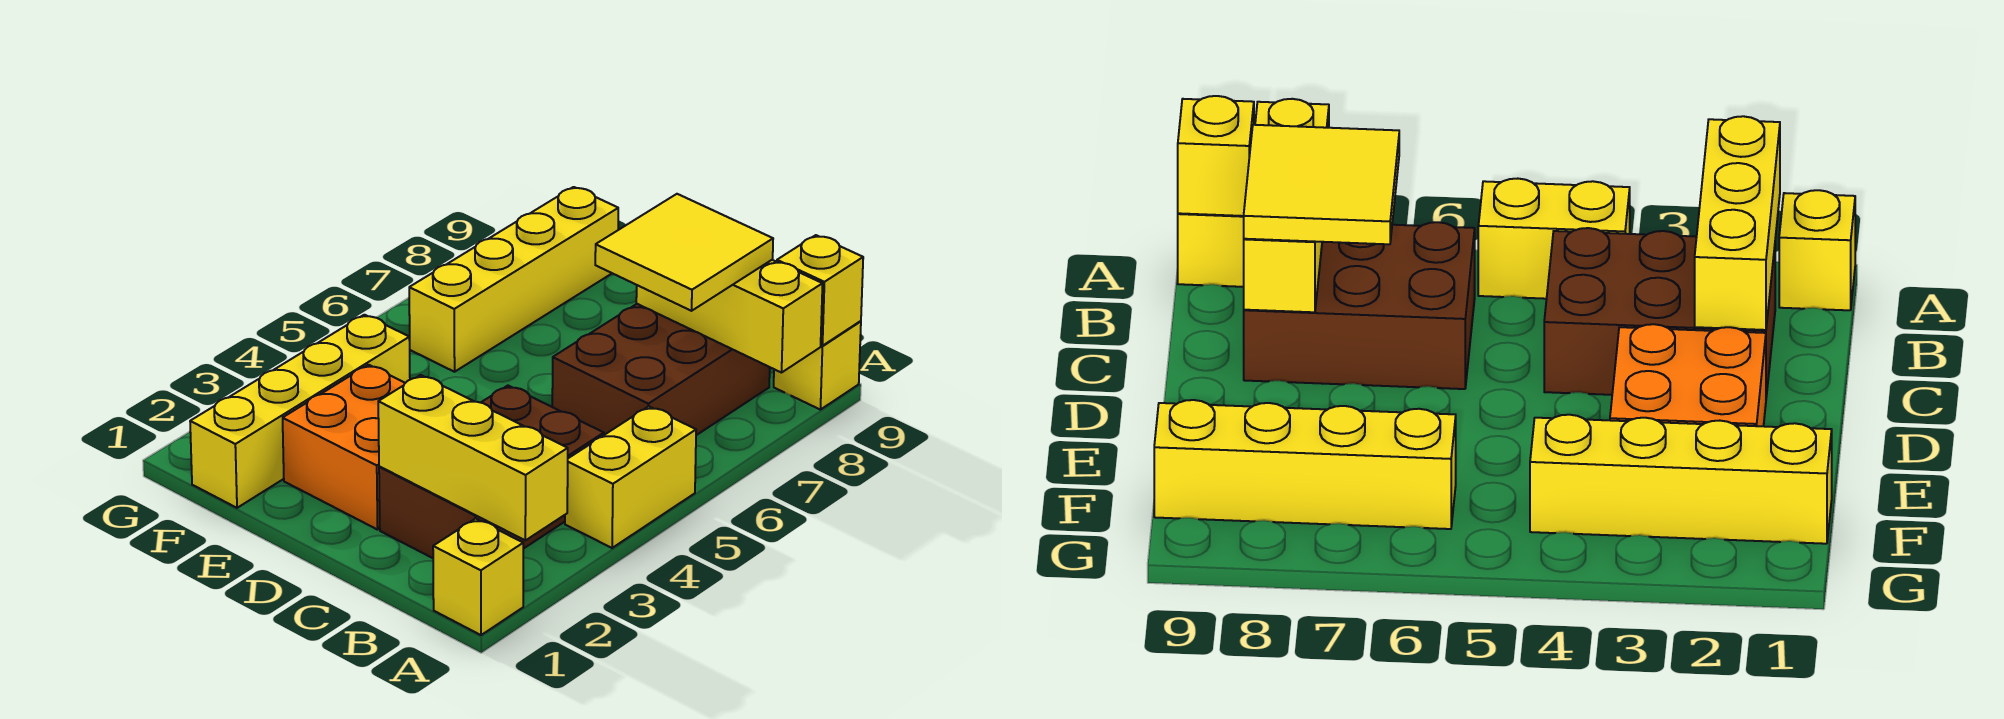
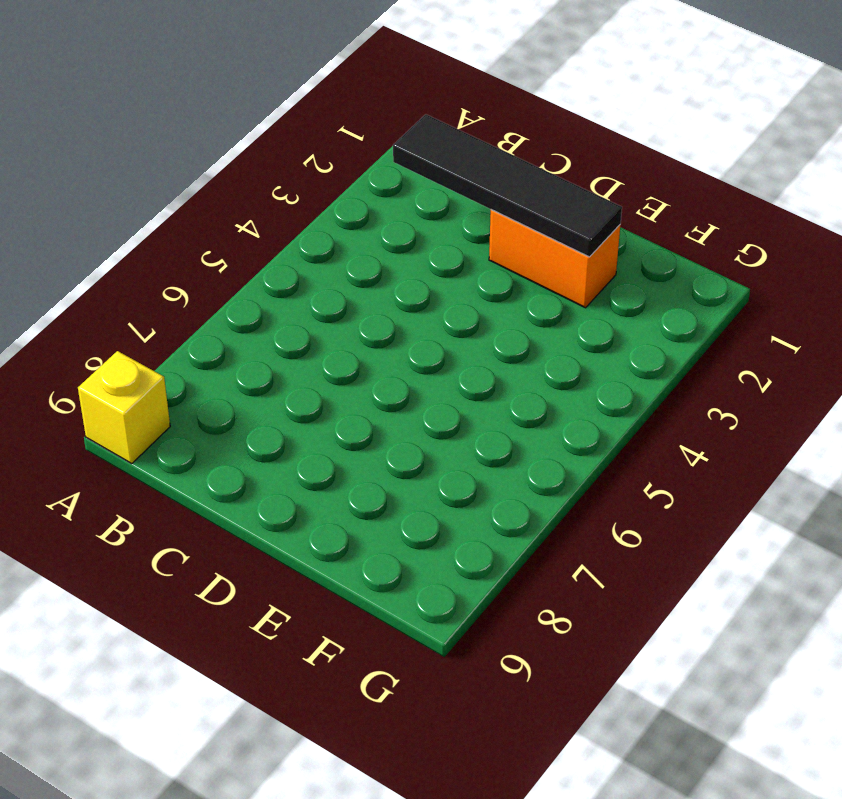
black 1x4 tile [393,114,622,257] -> yellow 1x3 brick [378,375,568,540]
orange 1x2 brick [489,210,620,308] -> orange 2x2 brick [283,365,405,530]
none -> yellow 1x1 brick [433,518,523,635]
none -> yellow 1x2 brick [565,406,696,548]
none -> brown 2x3 brick [379,386,604,558]

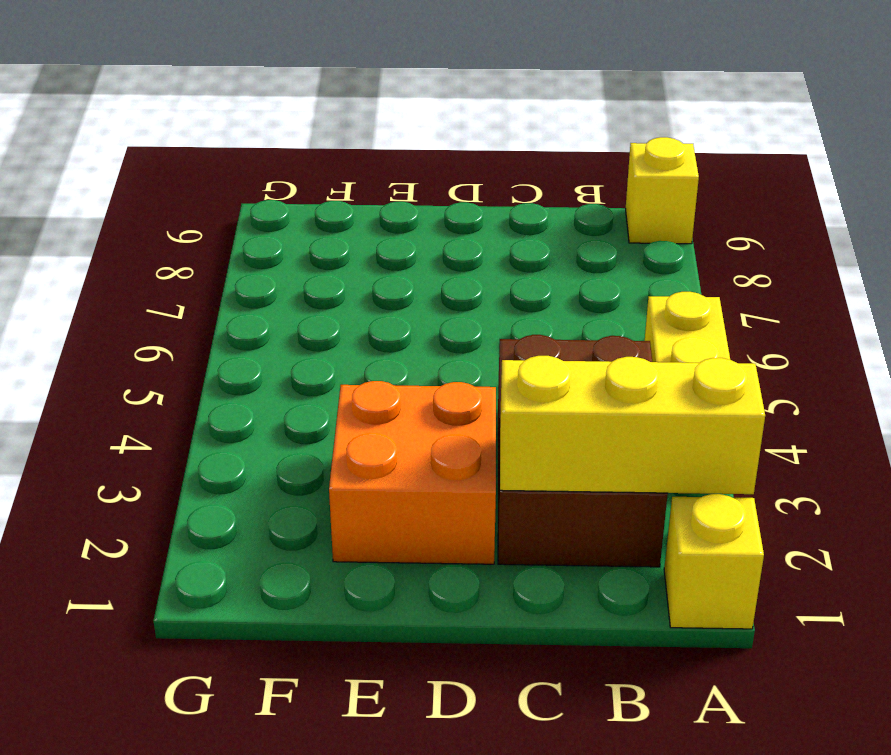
none -> brown 2x3 brick [552,304,770,435]
none -> yellow 1x4 brick [190,315,410,508]
none -> yellow 1x4 brick [409,187,618,372]

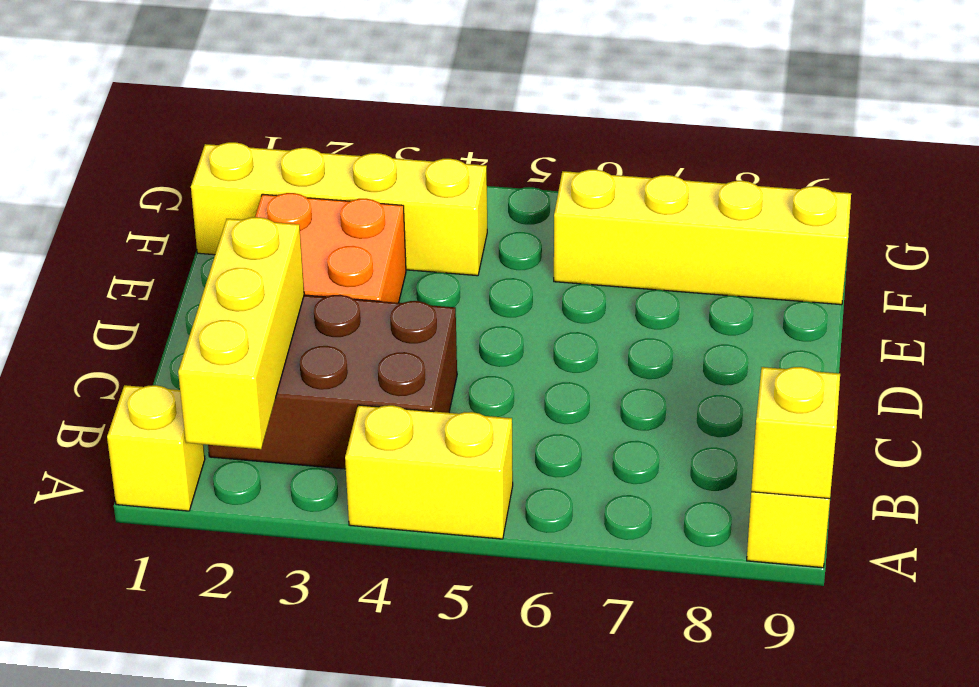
none -> brown 2x3 brick [552,304,770,435]
none -> yellow 1x3 brick [636,260,823,373]
none -> yellow 2x2 tile [595,194,773,311]

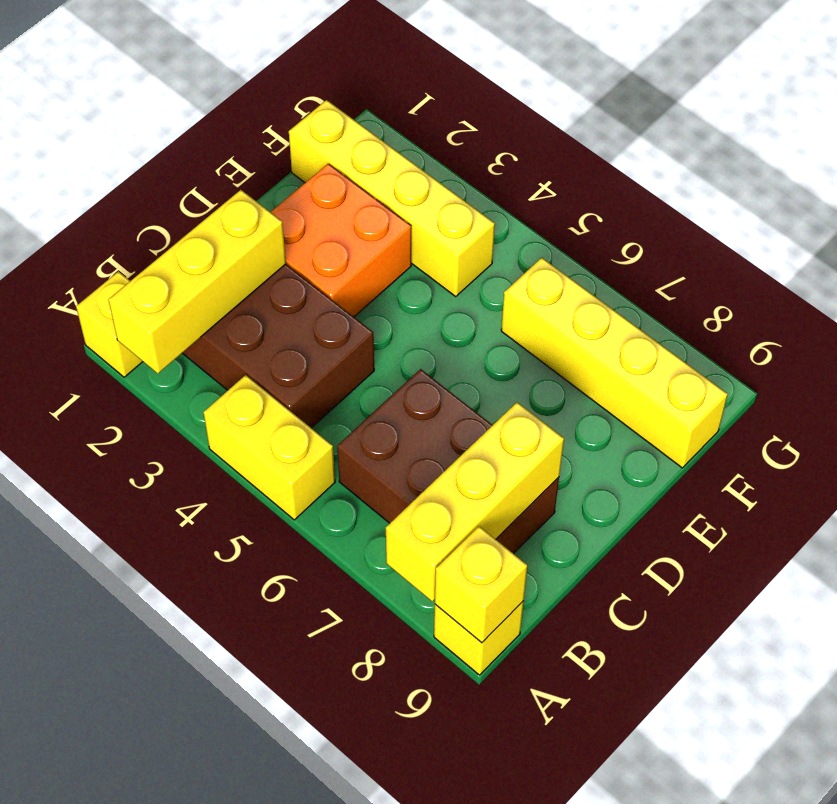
none -> yellow 2x2 tile [595,194,773,311]

